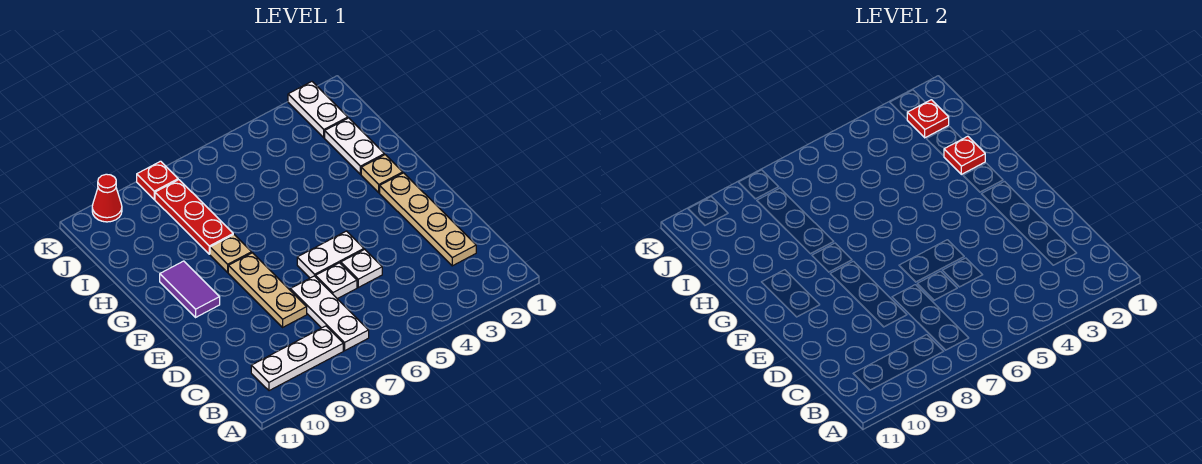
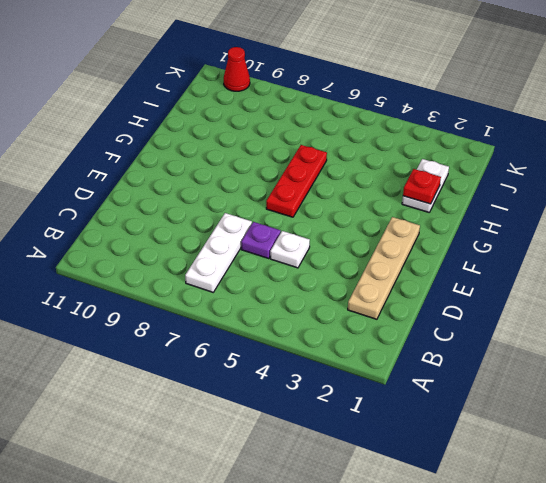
purple 1x1 plate [241,222,281,259] -> white 1x1 plate [316,263,357,299]
red 1x3 plate [266,145,327,217] -> red 1x3 plate moved to [155,180,233,254]
none -> white 1x3 plate [251,326,343,391]
none -> tan 1x3 plate [228,253,307,327]
none -> white 1x2 plate [297,231,364,278]

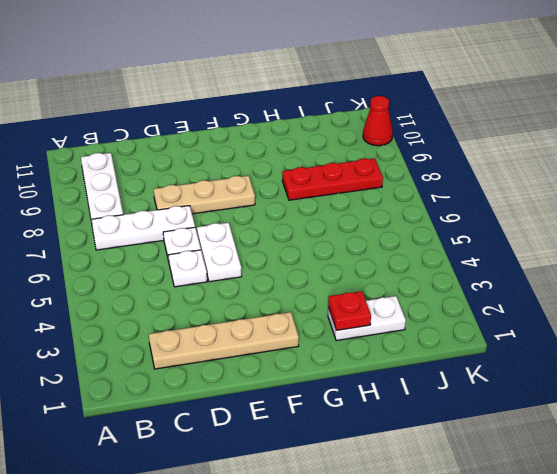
none -> purple 1x2 tile [160,261,220,317]
none -> tan 1x1 plate [361,155,403,193]
none -> tan 1x1 plate [210,235,252,272]

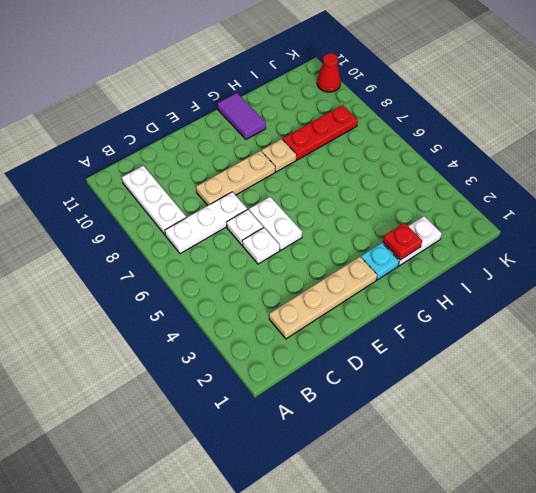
cyan 1x1 plate [361,243,399,280] -> tan 1x1 plate [361,155,403,193]
purple 1x2 tile [217,93,266,139] -> purple 1x2 tile turned to [160,261,220,317]
none -> white 1x2 plate [288,82,348,138]
none -> red 1x1 plate [137,161,178,199]
none -> red 1x1 plate [907,100,949,138]

